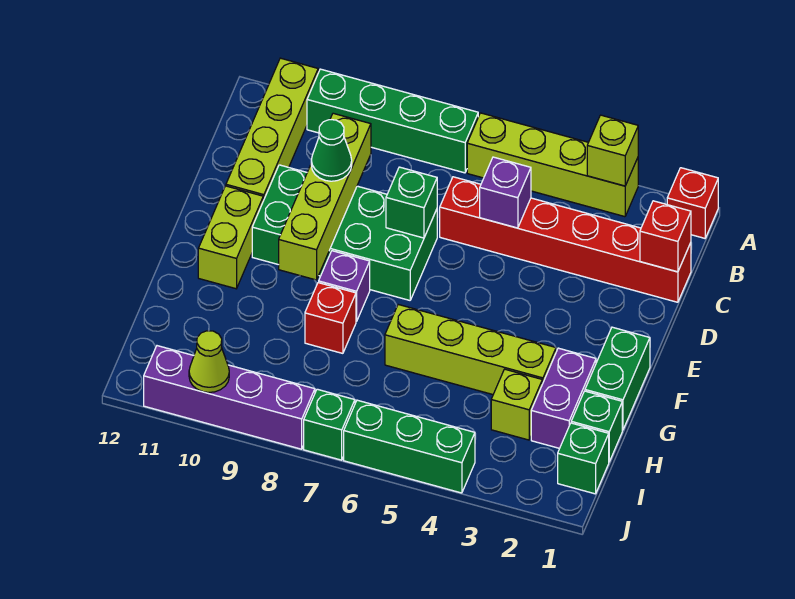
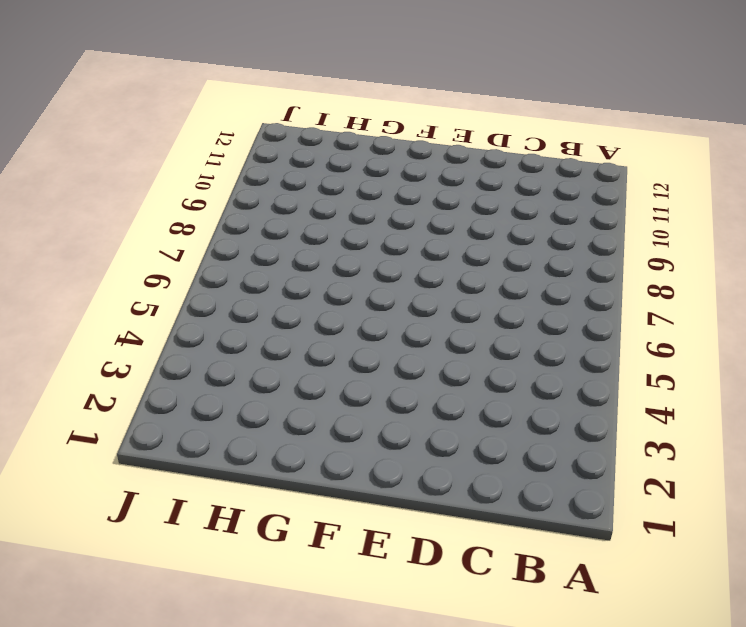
none -> red 1x1 brick [667,168,718,238]
none -> lime 1x4 brick [467,113,638,217]
none -> green 1x4 brick [307,69,478,173]

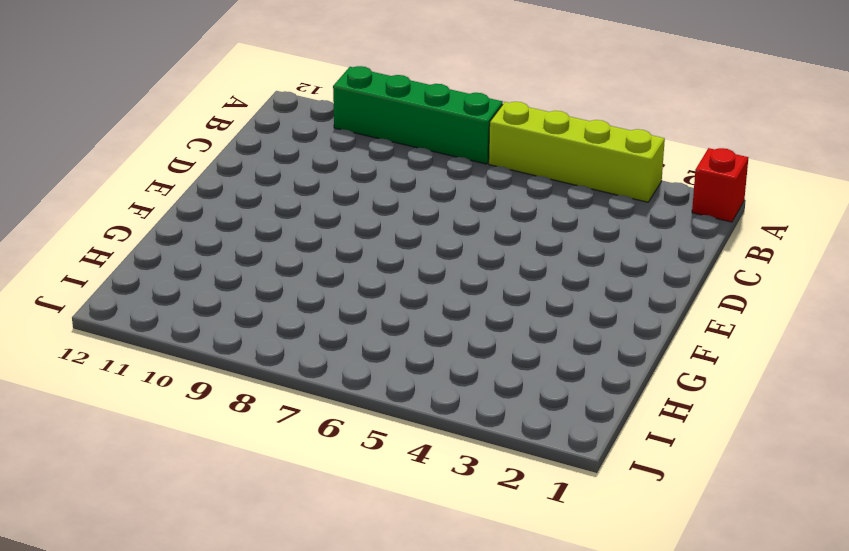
none -> lime 1x4 brick [226,58,318,201]
none -> red 1x6 brick [440,177,691,302]
none -> green 2x4 brick [252,165,437,300]

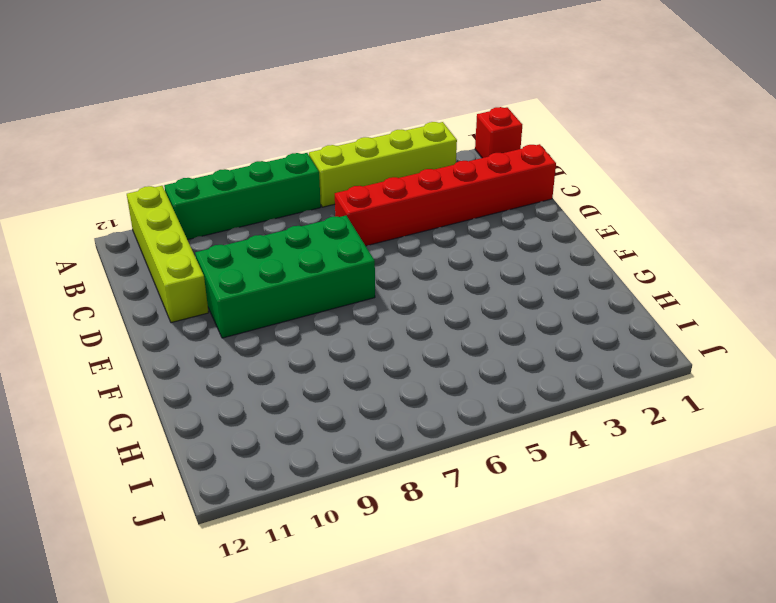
none -> lime 1x2 brick [198,186,263,289]
none -> green 1x2 brick [585,327,650,430]
none -> purple 1x1 brick [319,251,370,322]

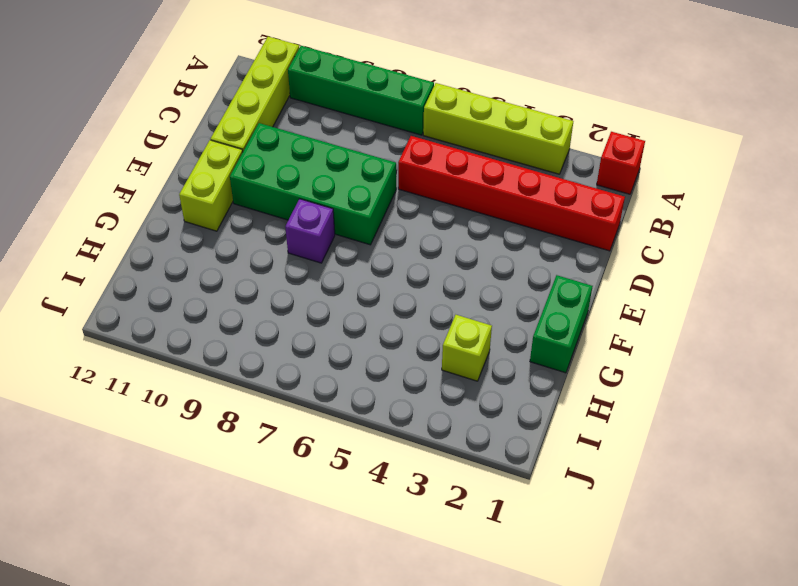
none -> purple 1x2 brick [531,348,596,448]
none -> lime 1x4 brick [385,305,556,394]
none -> red 1x1 brick [305,283,356,353]

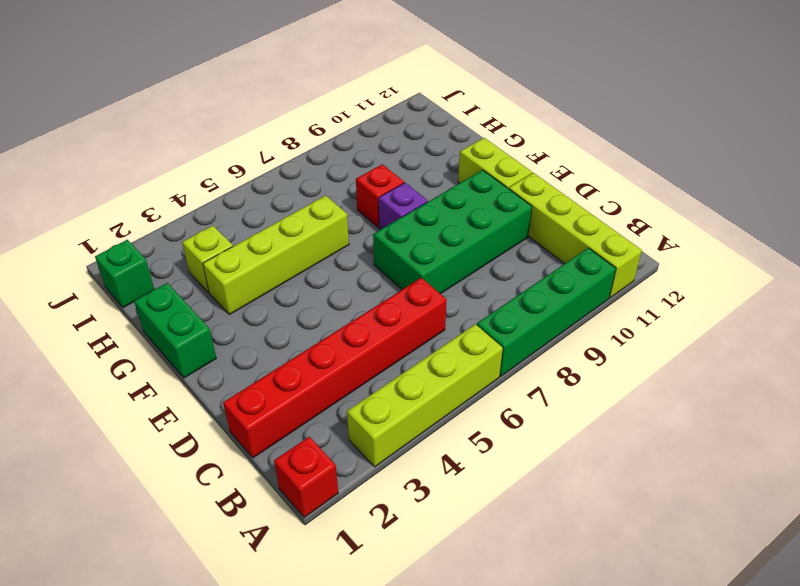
none -> purple 1x2 brick [531,348,596,448]
none -> green 1x1 brick [571,391,622,462]
none -> green 1x3 brick [344,400,475,493]

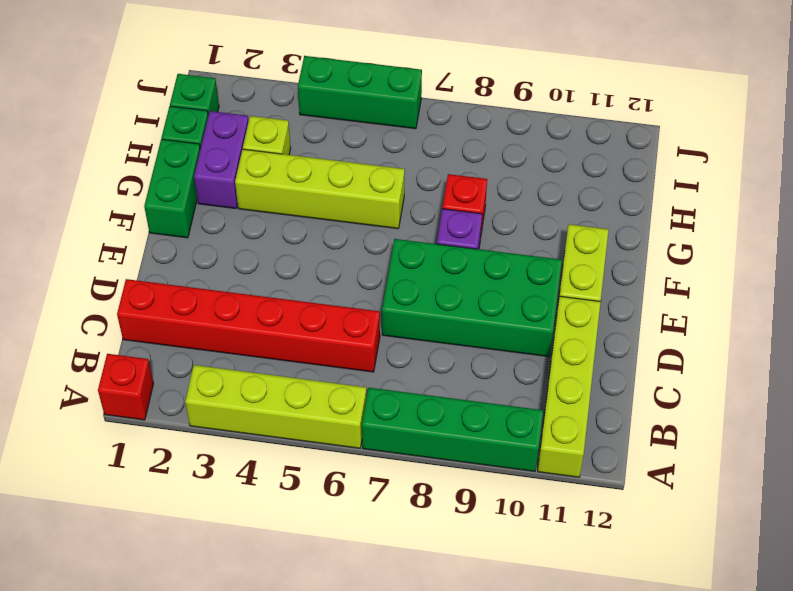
none -> green 1x1 brick [304,389,355,460]
none -> purple 1x4 brick [144,346,315,449]
none -> lime 1x1 brick [587,115,638,186]

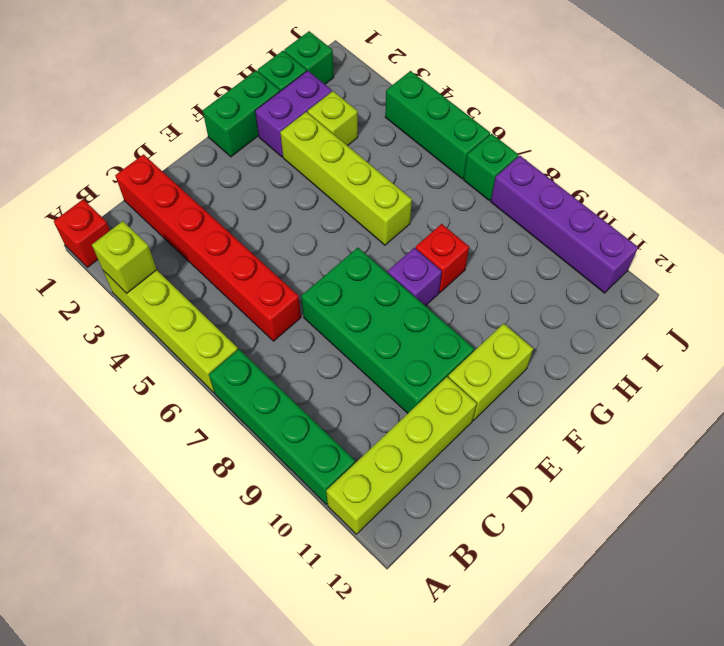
none -> red 1x1 brick [640,201,691,272]
none -> purple 1x1 brick [480,157,531,228]
none -> lime 1x4 brick [279,113,371,280]

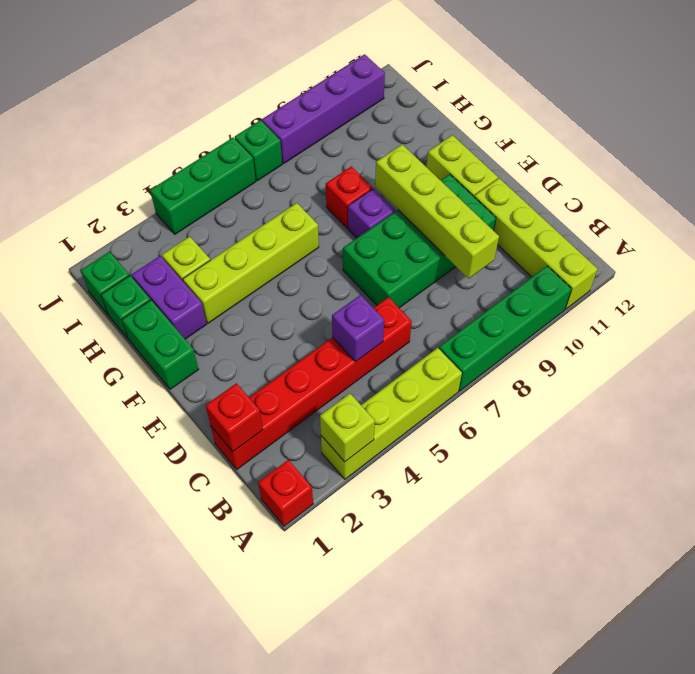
none -> green 1x1 brick [386,167,437,238]
none -> lime 1x1 cone [189,331,229,392]
none -> green 1x1 cone [311,120,352,181]

